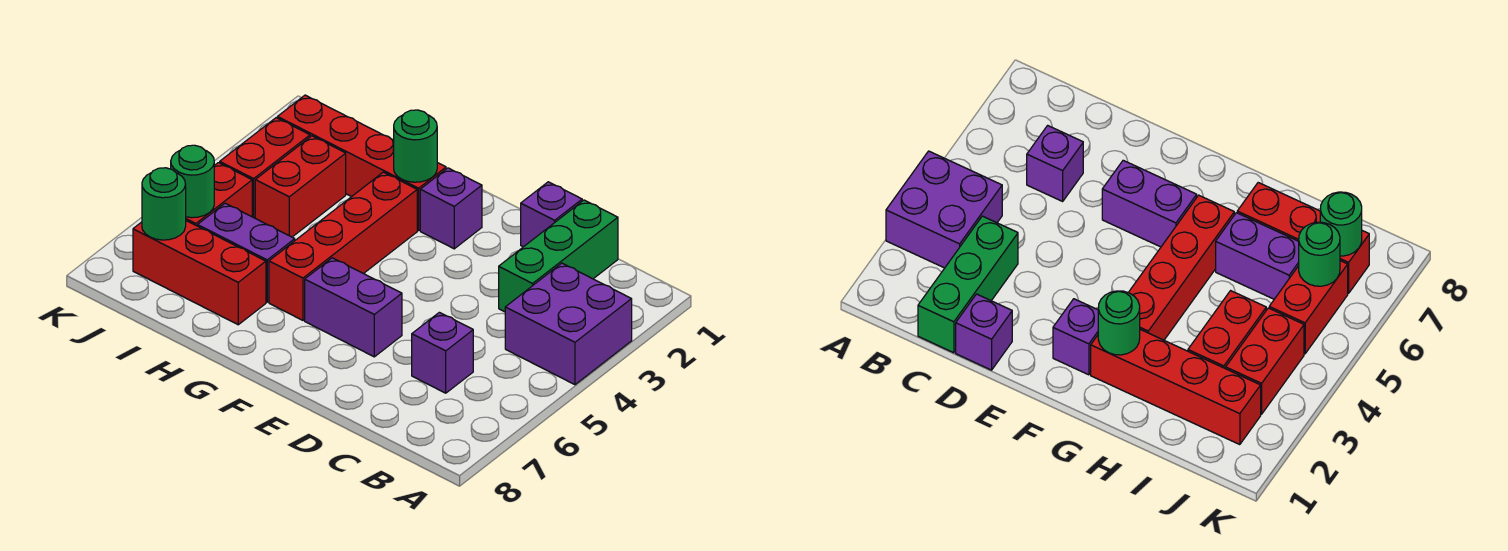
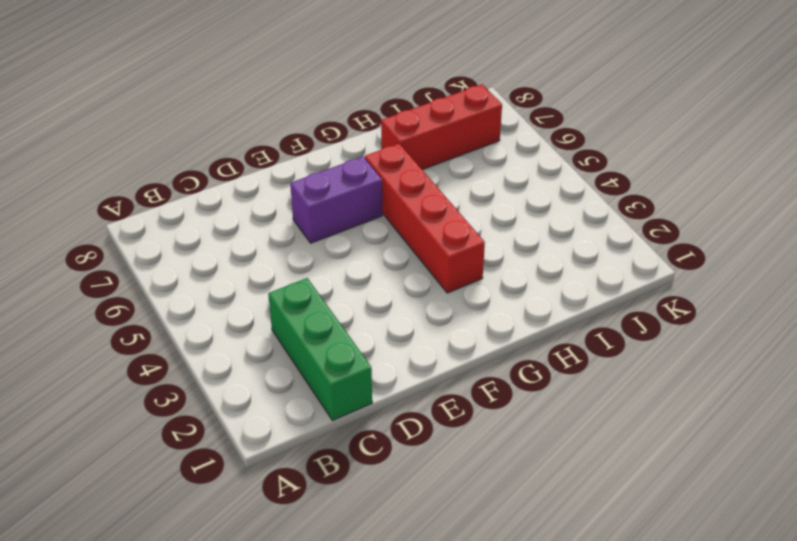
none -> purple 2x2 brick [505,263,632,385]
none -> purple 1x1 brick [412,312,473,393]
none -> purple 1x1 brick [521,182,582,247]

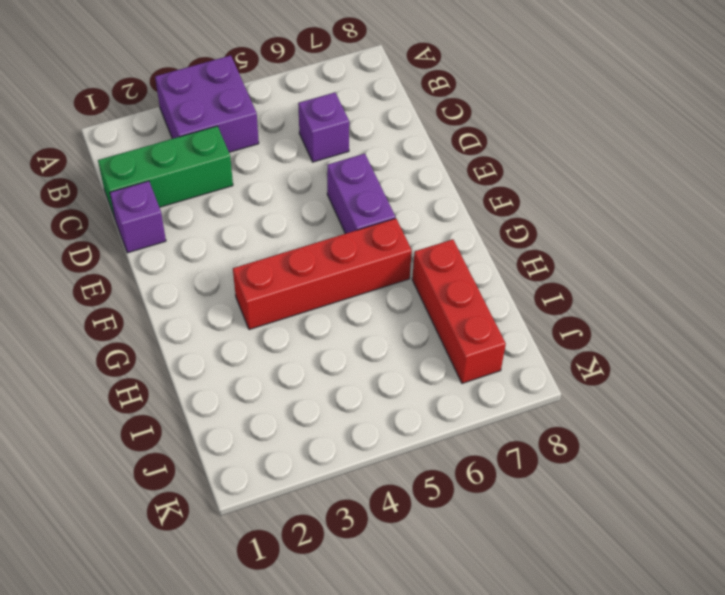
none -> purple 1x1 brick [420,168,482,249]
none -> red 1x4 brick [277,95,446,231]
none -> purple 1x2 brick [198,203,295,302]

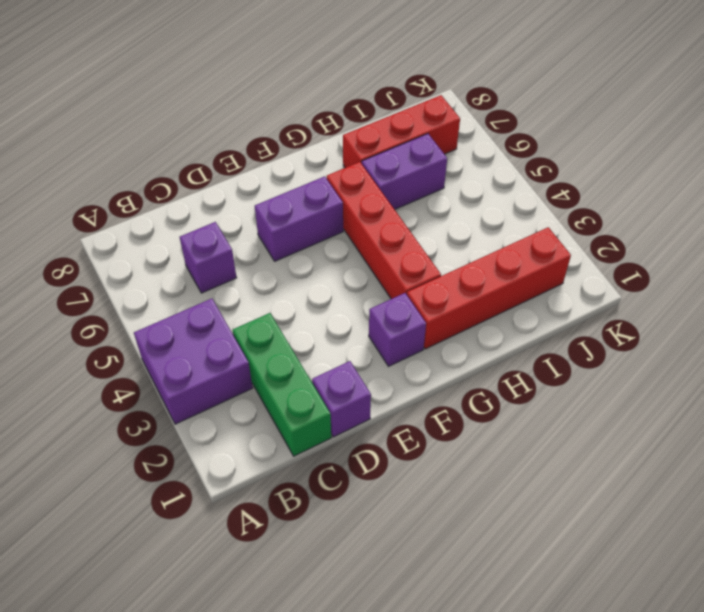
none -> red 1x2 brick [255,136,346,237]
none -> red 1x2 brick [220,118,310,218]
none -> red 1x2 brick [186,163,252,226]

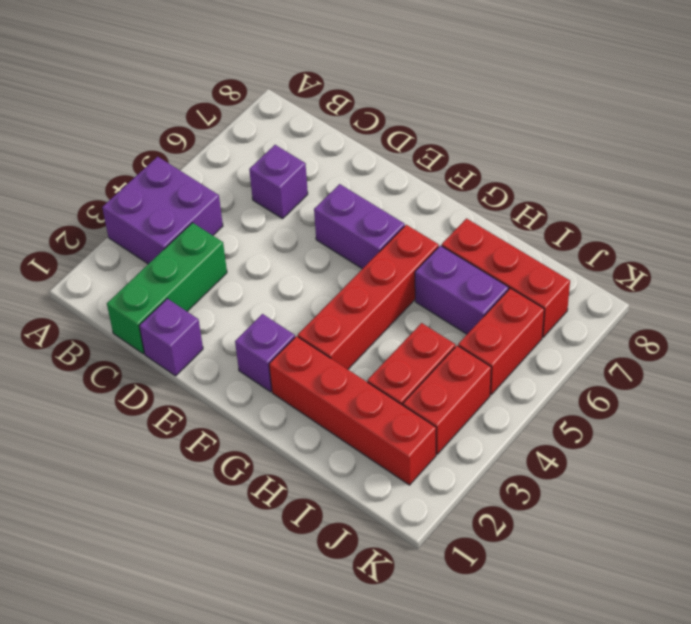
none -> green 1x1 round brick [394,110,437,182]
none -> green 1x1 round brick [171,145,214,218]
none -> green 1x1 round brick [142,168,186,240]

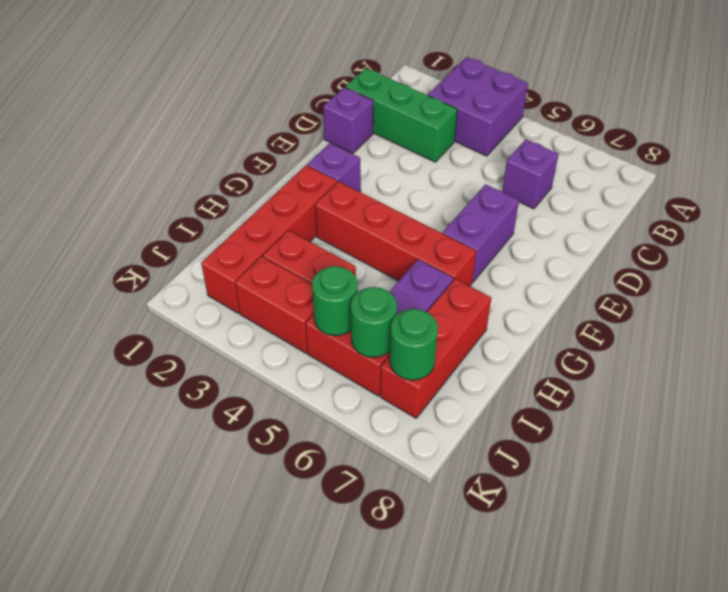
green 1x1 round brick [312,266,358,336] -> green 1x1 round brick moved to [394,110,437,182]

